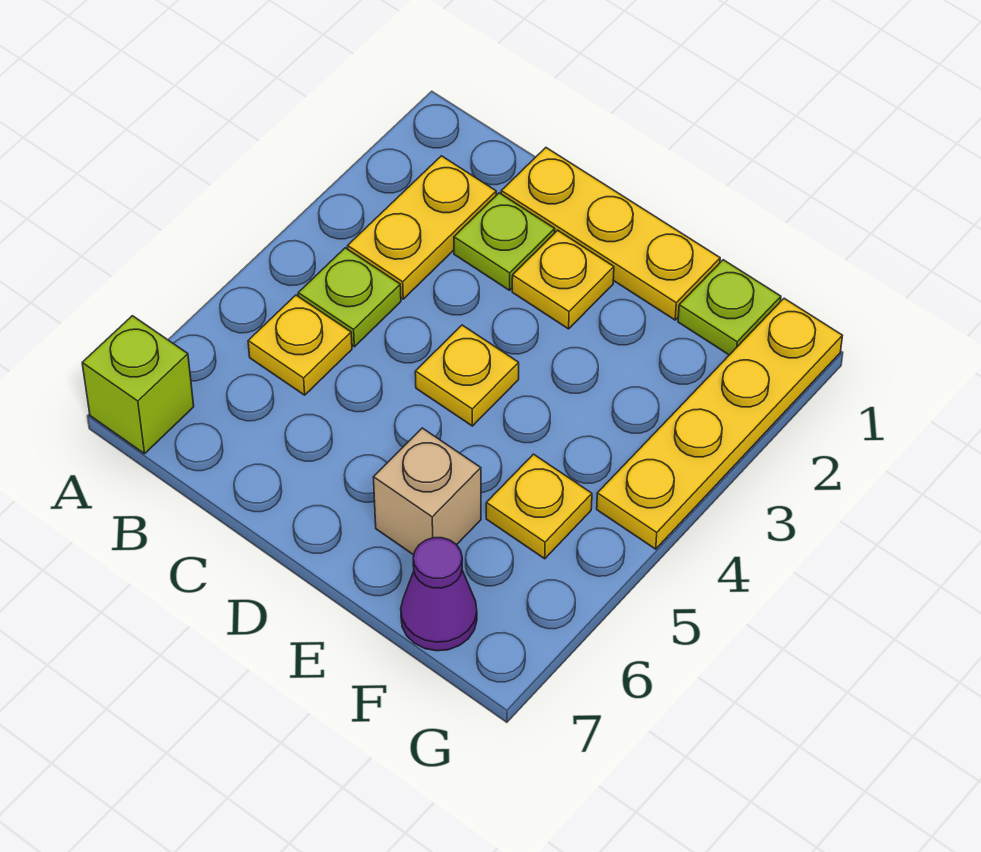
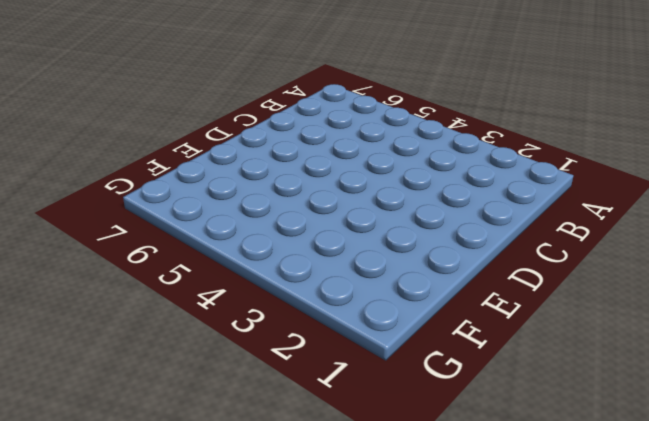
none -> lime 1x1 brick [82,316,194,454]
none -> yellow 1x2 plate [348,156,496,299]
none -> lime 1x1 plate [298,248,401,347]

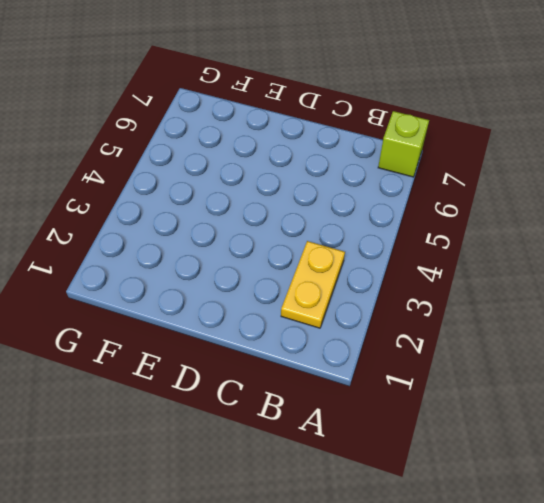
none -> lime 1x1 plate [298,248,401,347]
none -> yellow 1x1 plate [248,295,352,395]
none -> yellow 1x3 plate [501,148,720,320]

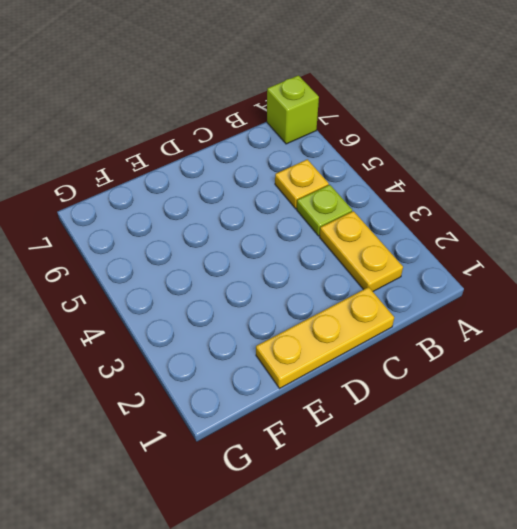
none -> lime 1x1 plate [454,193,555,290]
none -> yellow 1x1 plate [512,230,614,329]
none -> yellow 1x1 plate [415,325,519,426]

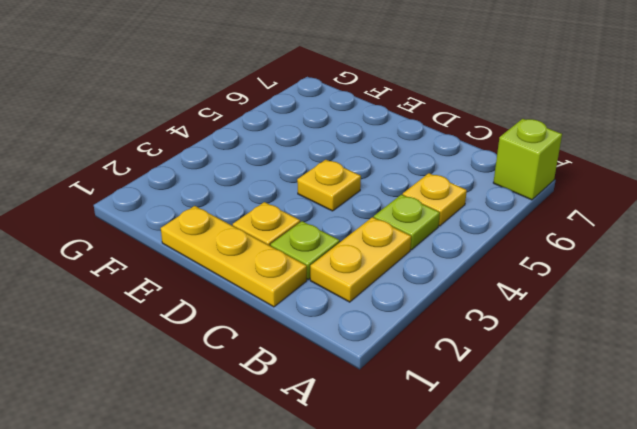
none -> tan 1x1 brick [373,428,481,555]
none -> lime 1x1 plate [678,260,781,355]
none -> yellow 1x1 plate [486,454,592,559]

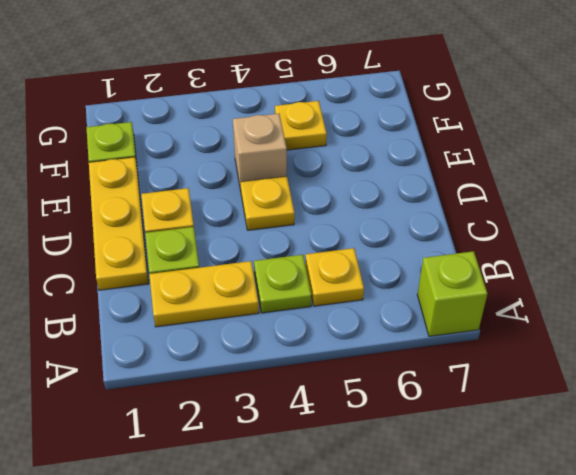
tan 1x1 brick [233,114,287,190] -> tan 1x1 brick moved to [373,428,481,555]
none -> purple 1x1 cone [401,538,477,651]
none -> yellow 1x4 plate [597,298,842,549]

